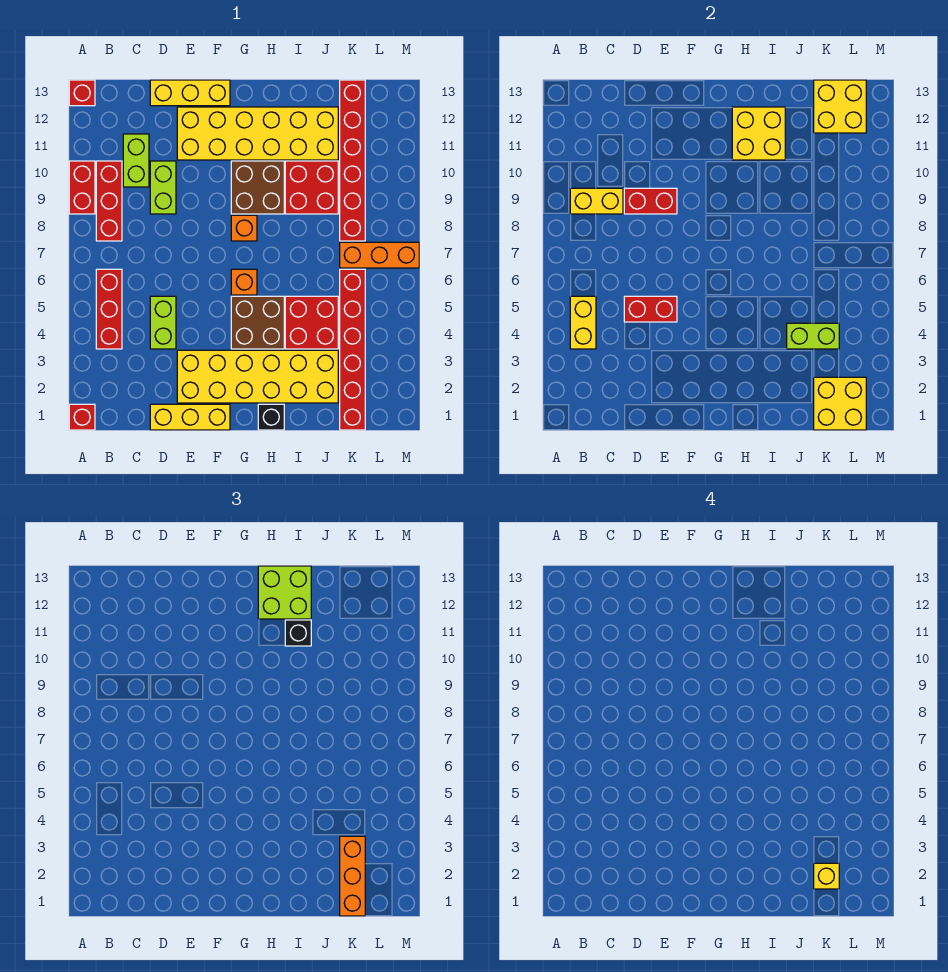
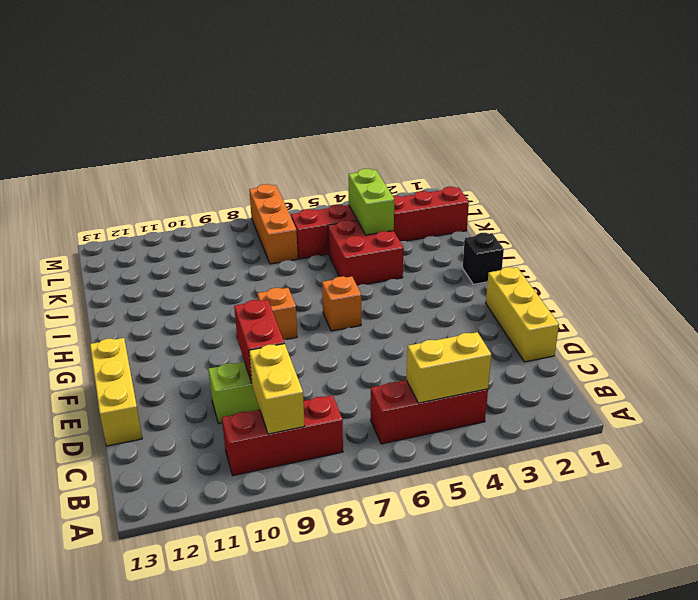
none -> red 1x1 brick [69,404,95,430]
none -> red 1x2 brick [69,161,95,214]
none -> red 1x1 brick [69,80,95,106]
none -> lime 1x2 brick [123,134,149,187]

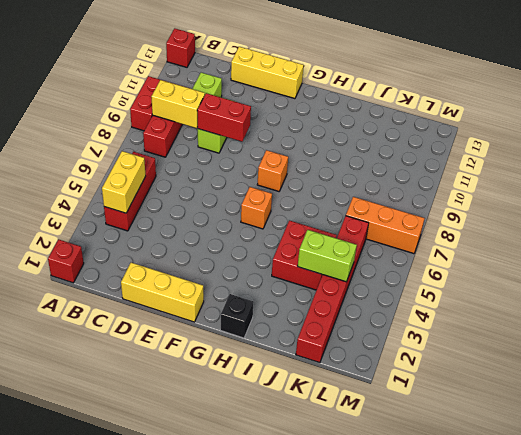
none -> lime 1x2 brick [150,296,176,349]
none -> yellow 2x6 brick [177,350,338,403]
none -> yellow 2x6 brick [177,107,338,160]
none -> brown 2x2 brick [231,296,284,349]

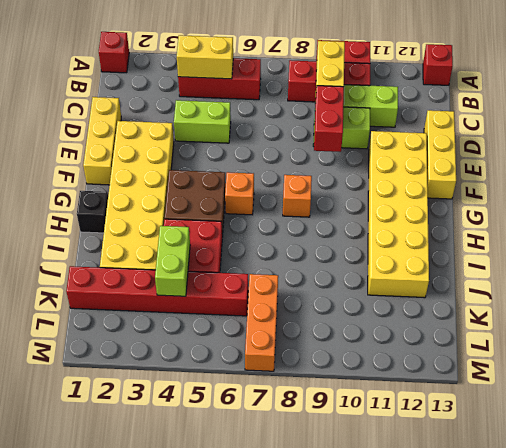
none -> brown 2x2 brick [231,161,284,214]
none -> red 2x2 brick [285,161,338,214]
none -> red 1x6 brick [340,80,365,241]
none -> red 1x2 brick [624,296,677,322]

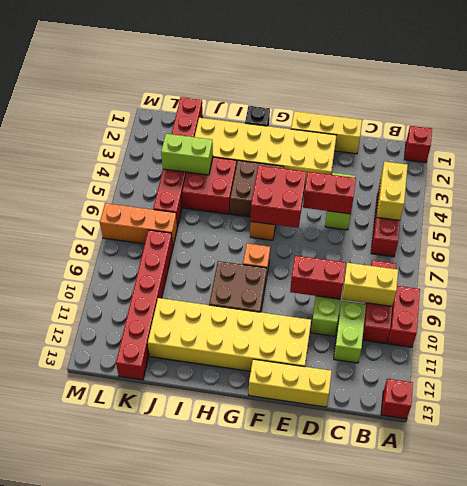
red 2x2 brick [251,165,306,228] -> red 2x2 brick moved to [285,161,338,214]
none -> yellow 2x2 brick [732,107,785,160]
none -> yellow 2x2 brick [814,377,866,430]
none -> yellow 2x2 brick [814,80,866,133]
none -> lime 2x2 brick [258,566,311,619]

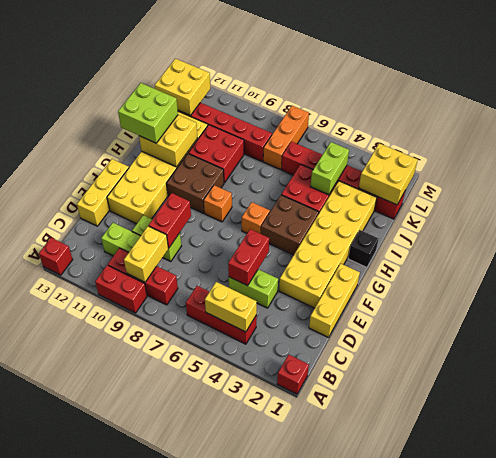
none -> black 1x1 brick [285,620,311,646]
none -> orange 1x3 brick [340,836,365,916]
none -> yellow 1x1 brick [814,863,839,889]

